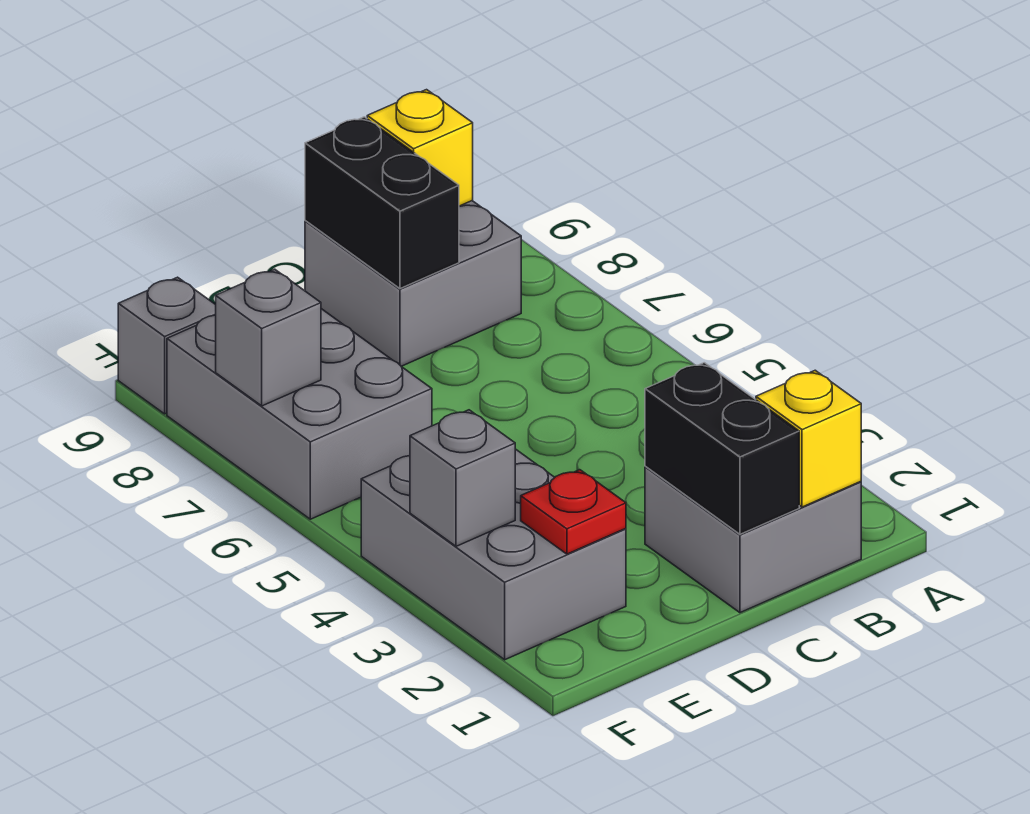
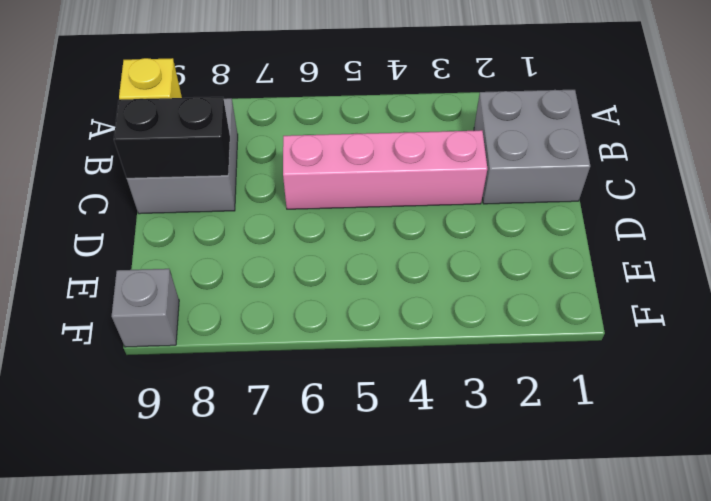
pink 1x4 brick [283,130,487,209] -> none
none -> grey 2x3 brick [361,449,626,660]
none -> grey 2x3 brick [167,309,432,519]
none -> yellow 1x1 brick [756,370,861,507]

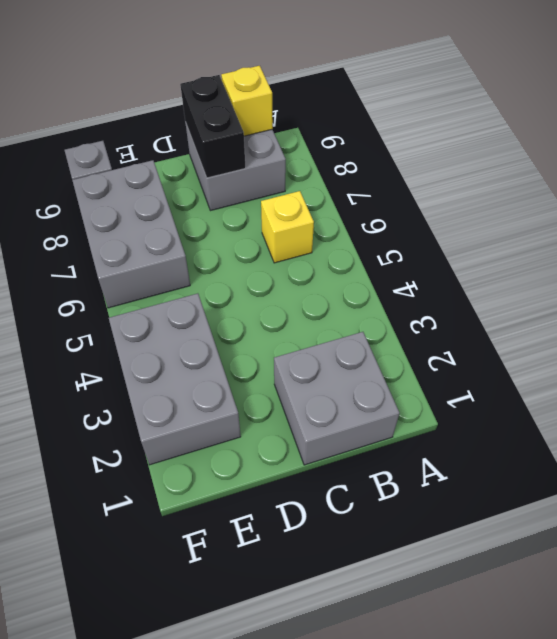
yellow 1x1 brick [261,191,314,263] -> yellow 1x1 brick moved to [756,370,861,507]
none -> black 1x2 brick [645,363,799,534]
none -> red 1x1 plate [521,470,626,554]
none -> grey 1x1 brick [410,410,515,546]

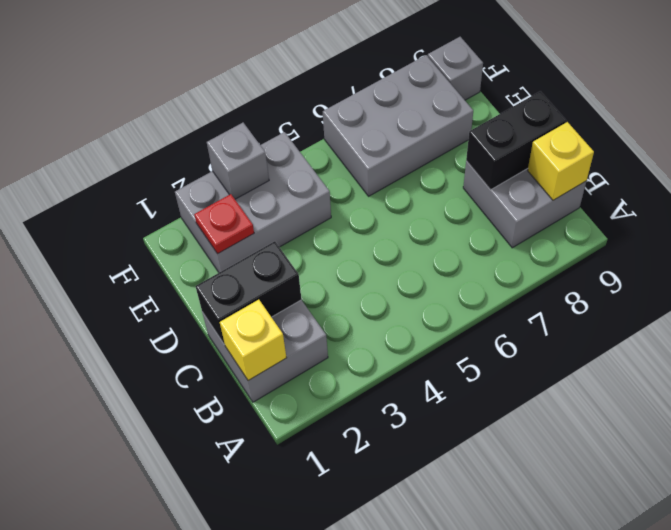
none -> grey 1x1 brick [216,269,321,406]

